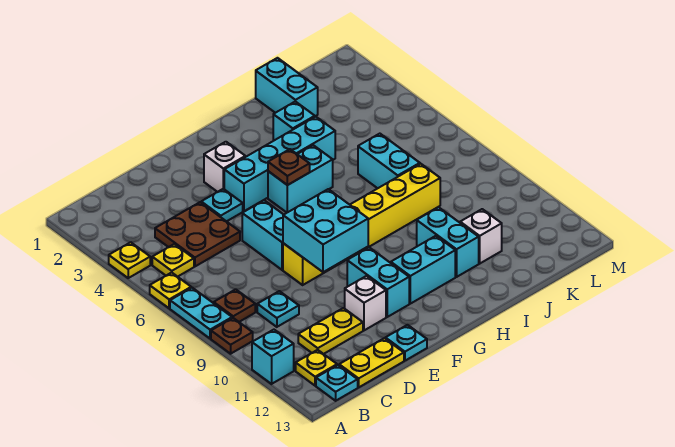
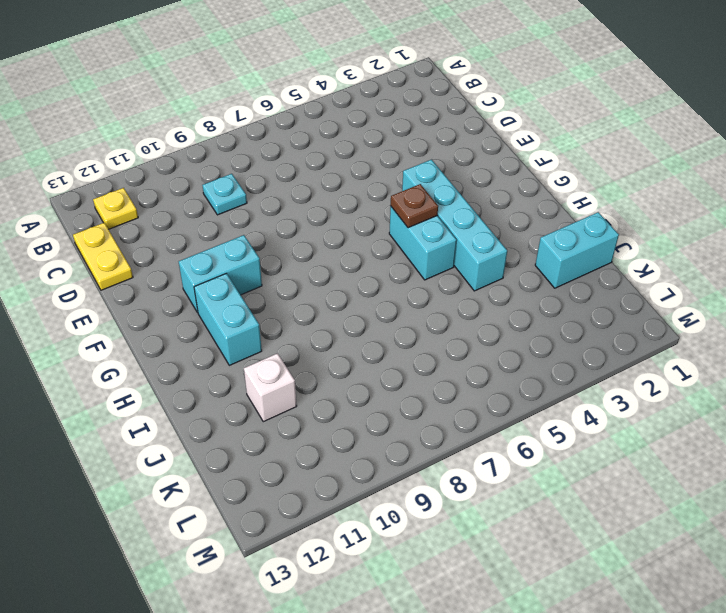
none -> yellow 1x1 plate [109,242,150,278]
none -> yellow 1x1 plate [150,273,191,308]
none -> cyan 1x2 plate [170,288,232,339]
none -> brown 1x1 plate [211,318,253,354]

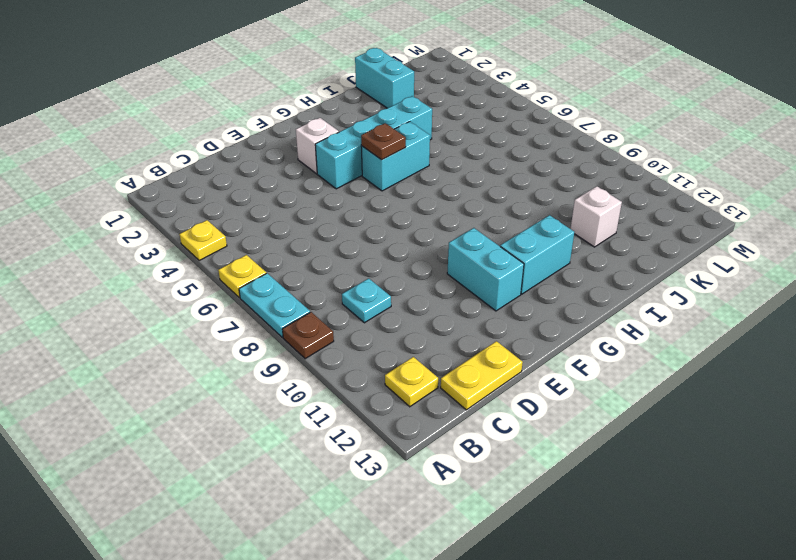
none -> cyan 1x1 brick [252,330,294,384]
none -> yellow 1x1 plate [152,244,194,277]
none -> brown 1x1 plate [214,289,255,322]
none -> cyan 1x1 plate [316,365,358,401]

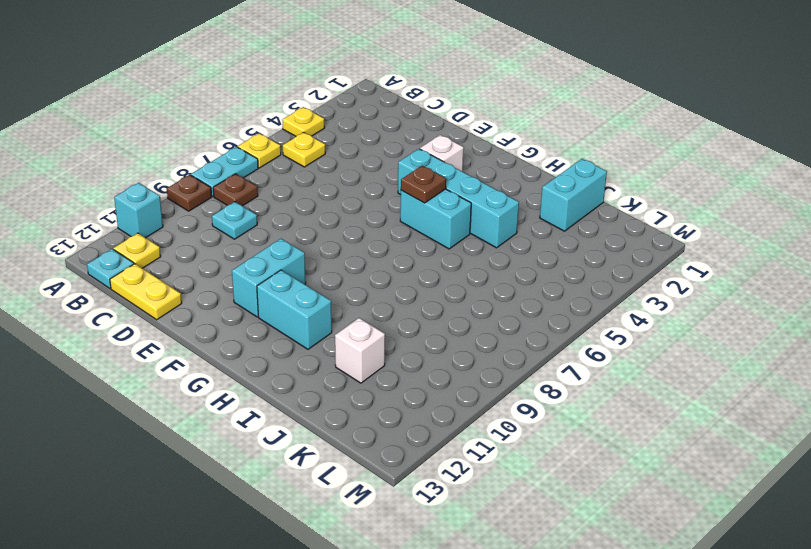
none -> brown 2x2 plate [155,202,240,266]
none -> yellow 1x2 plate [298,308,363,354]
none -> cyan 1x1 plate [201,189,243,222]
none -> cyan 1x2 brick [242,200,284,270]

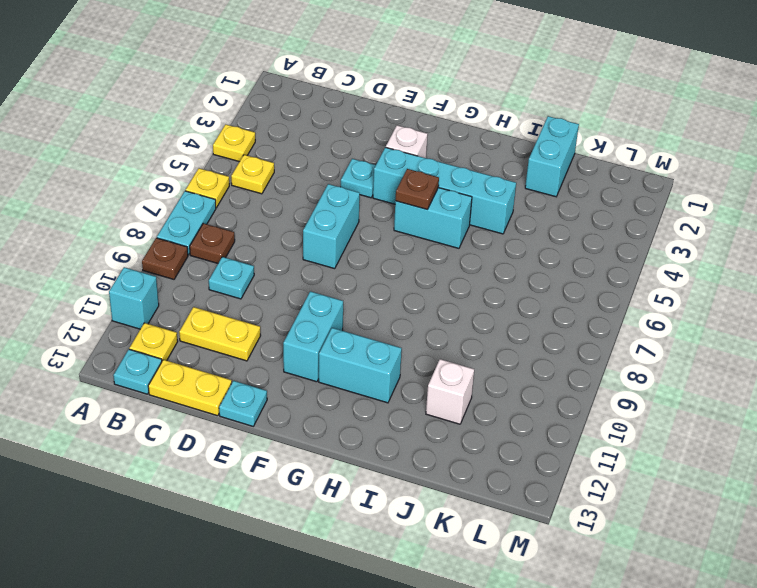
none -> brown 2x2 plate [155,202,240,266]
none -> yellow 1x6 brick [283,164,440,285]
none -> white 1x1 brick [345,276,386,330]
none -> cyan 1x1 brick [273,101,315,141]

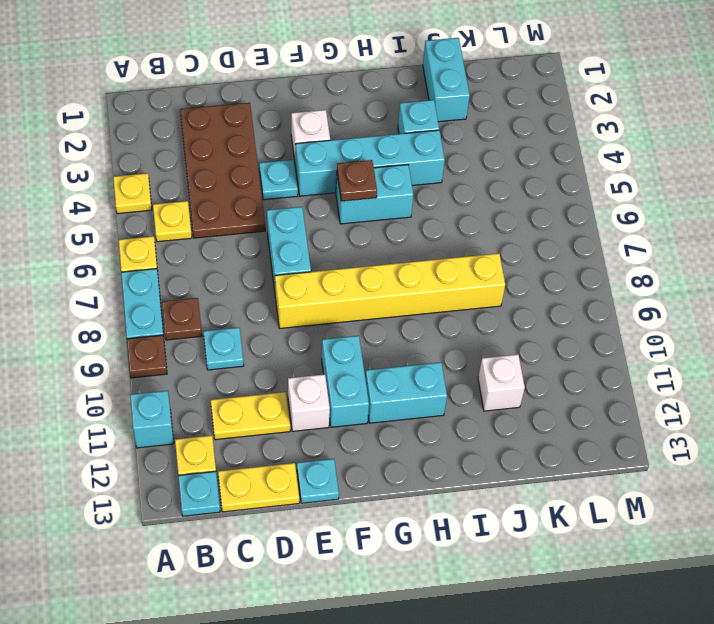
brown 2x4 plate [180,103,265,238] -> brown 2x2 plate [155,202,240,266]
none -> cyan 1x2 brick [417,207,479,277]
none -> cyan 1x2 brick [358,134,420,188]
none -> cyan 2x2 brick [283,189,368,272]

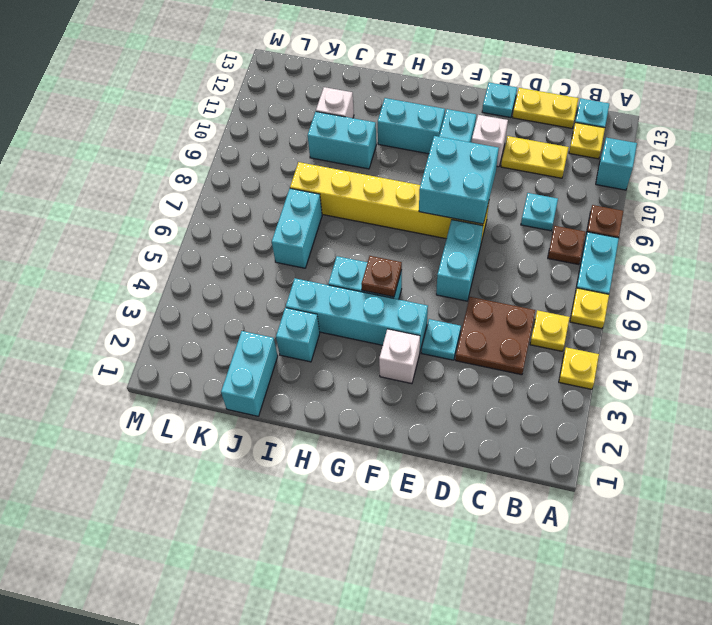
cyan 1x2 brick [308,112,376,169] -> cyan 1x2 brick turned to [417,207,479,277]

